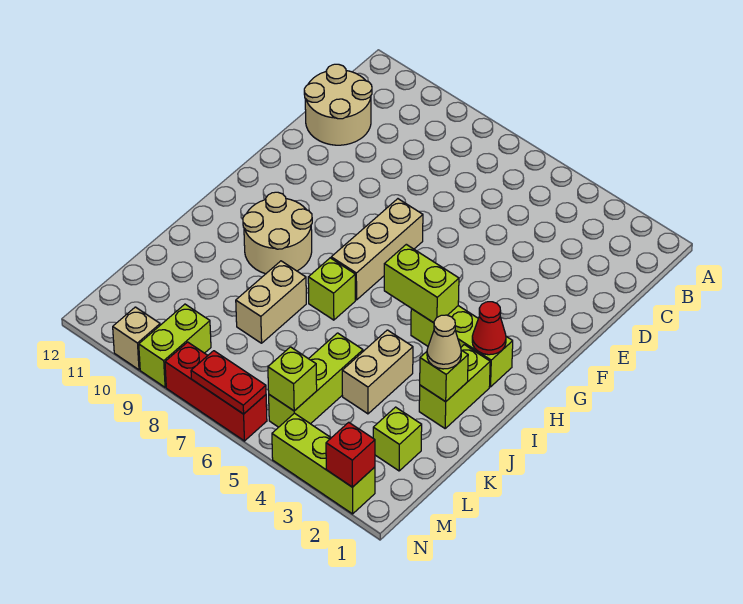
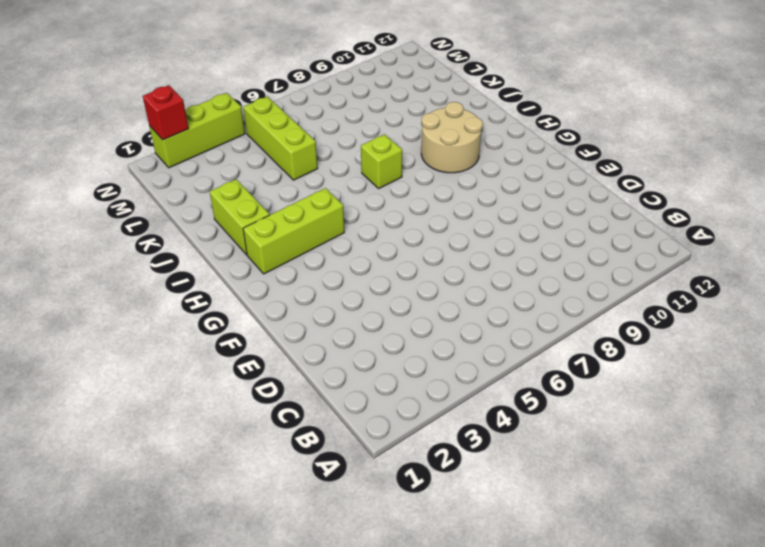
none -> tan 2x2 round brick [304,64,372,145]
none -> tan 1x3 brick [331,199,423,300]
none -> tan 1x2 brick [342,330,413,414]

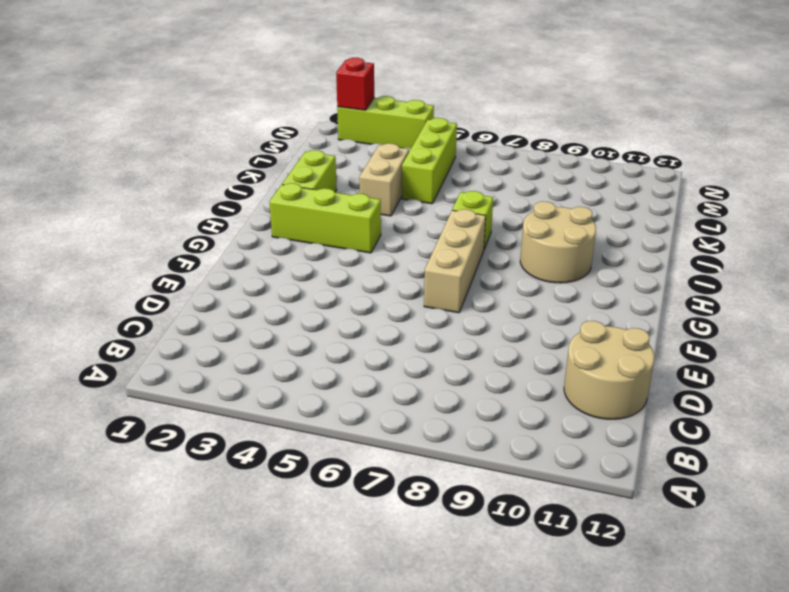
none -> tan 1x2 brick [236,261,306,343]
none -> lime 1x1 brick [373,407,422,471]
none -> lime 1x2 brick [139,304,211,387]

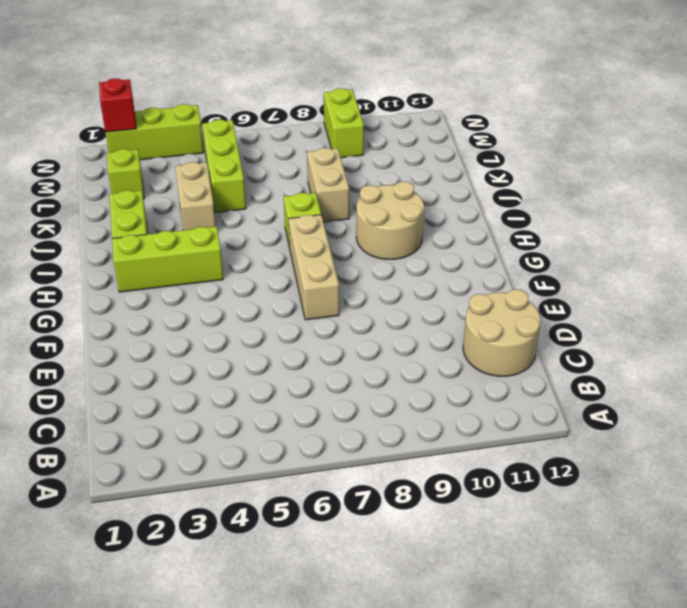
none -> red 1x3 brick [165,342,267,441]
none -> tan 1x1 brick [113,307,160,370]
none -> red 1x1 cone [472,302,506,355]

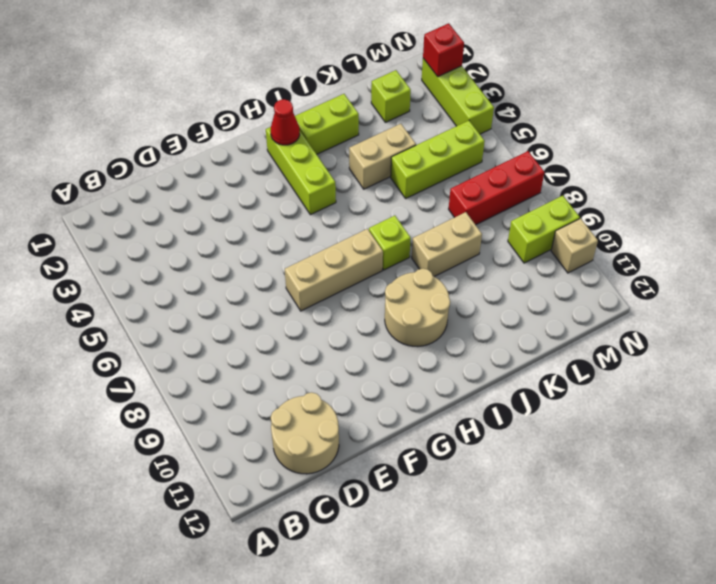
red 1x3 brick [449,151,544,225] -> red 1x3 brick turned to [165,342,267,441]
none -> lime 1x2 brick [384,244,459,323]
none -> lime 1x1 brick [420,350,468,402]
none -> lime 1x1 brick [268,347,317,411]

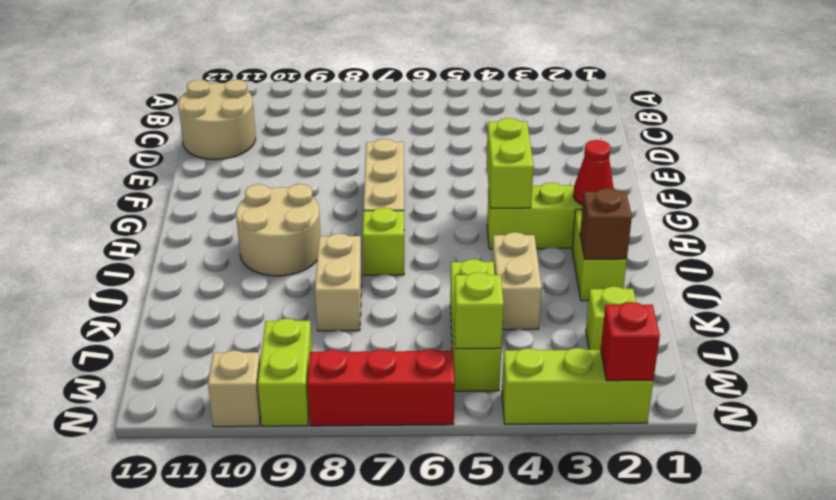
lime 1x2 brick [486,118,534,208] -> lime 1x2 brick turned to [384,244,459,323]
brown 1x1 brick [580,188,632,259] -> lime 1x1 brick [420,350,468,402]
none -> red 1x2 plate [191,351,266,414]
none -> tan 1x1 cone [427,315,461,369]

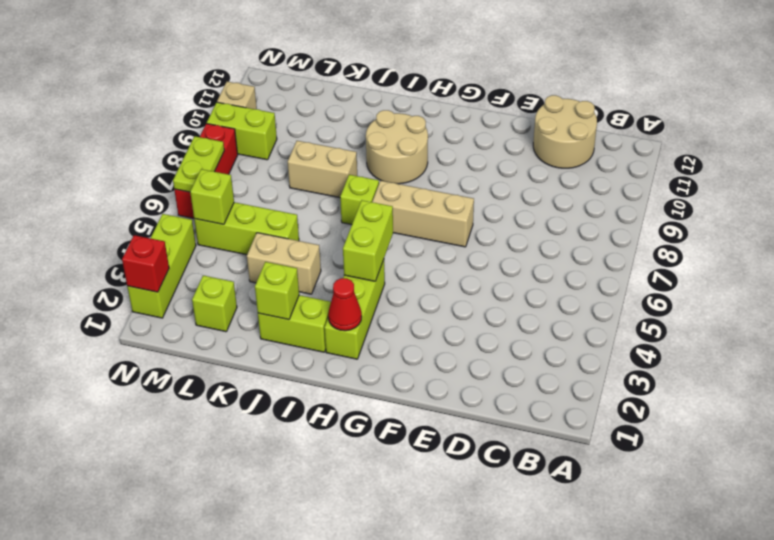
lime 1x2 plate [173,136,224,192] -> red 1x2 plate [191,351,266,414]
none -> tan 1x1 cone [427,315,461,369]

